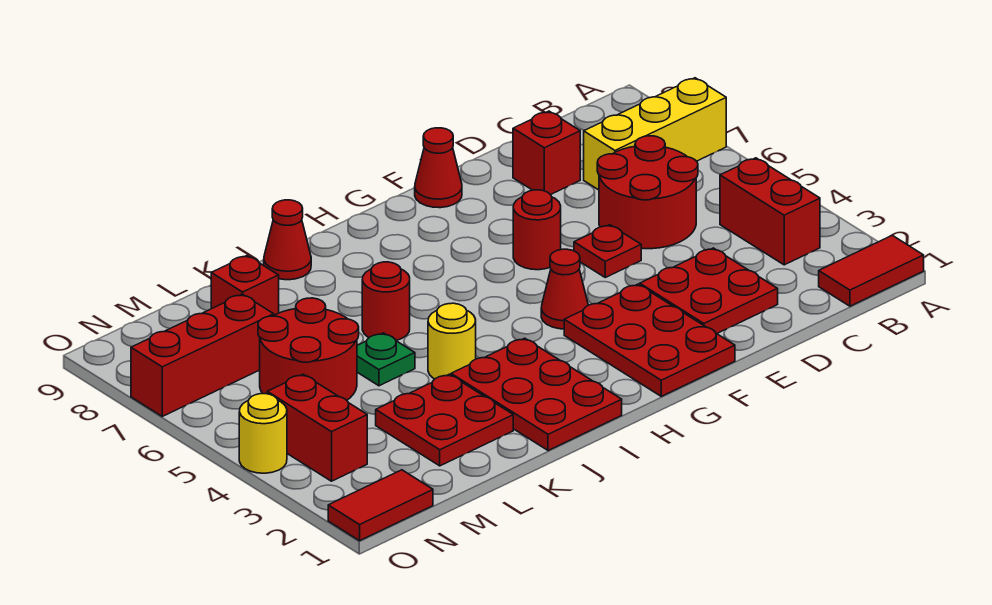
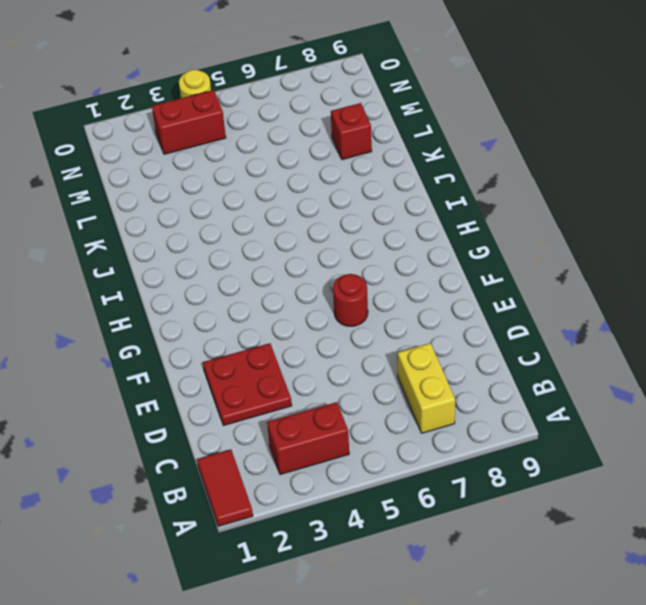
yellow 1x2 brick [398,343,455,433] -> yellow 1x3 brick [584,78,726,190]
none -> red 2x2 round brick [597,136,698,249]
none -> red 1x1 brick [513,111,580,195]
none -> red 1x1 plate [574,225,641,277]

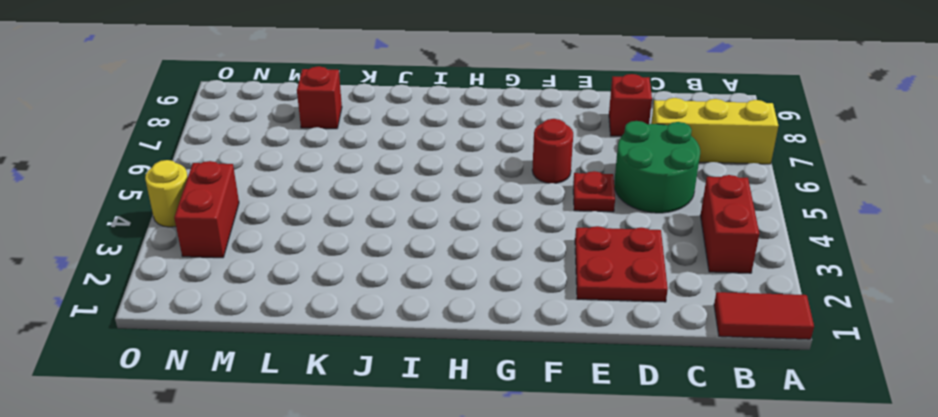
green 2x2 round brick [614,121,700,213] -> red 2x2 round brick [597,136,698,249]
none -> red 2x3 plate [564,284,735,396]
none -> red 1x1 cone [415,128,462,208]
none -> red 1x1 cone [541,249,588,329]

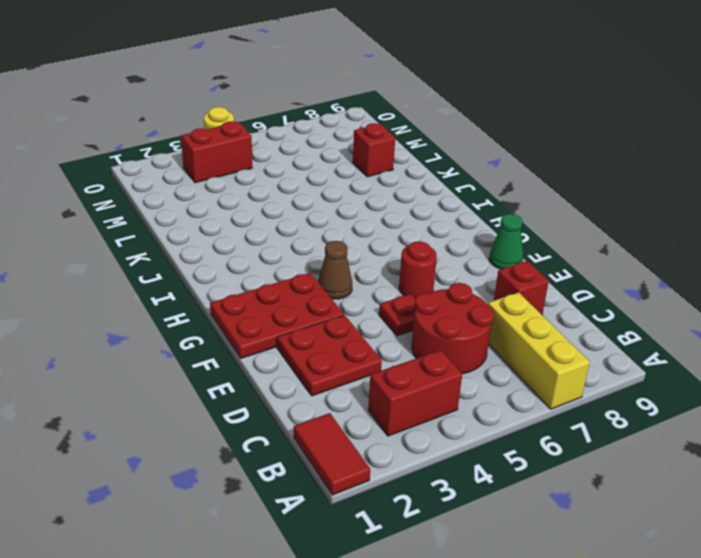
green 1x1 cone [489,214,523,269] -> red 1x1 cone [415,128,462,208]
brown 1x1 cone [318,241,352,299] -> red 1x1 cone [541,249,588,329]
none -> red 2x3 plate [451,338,622,451]
none -> yellow 1x1 round brick [428,303,476,379]
none -> red 1x1 round brick [362,262,410,340]

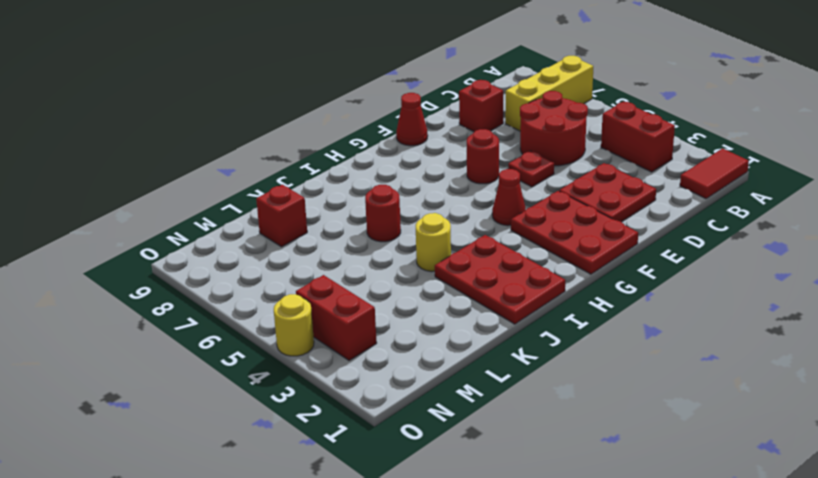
none -> red 1x1 cone [264,200,311,280]
none -> red 2x2 plate [376,374,513,466]
none -> green 1x1 plate [357,333,415,386]

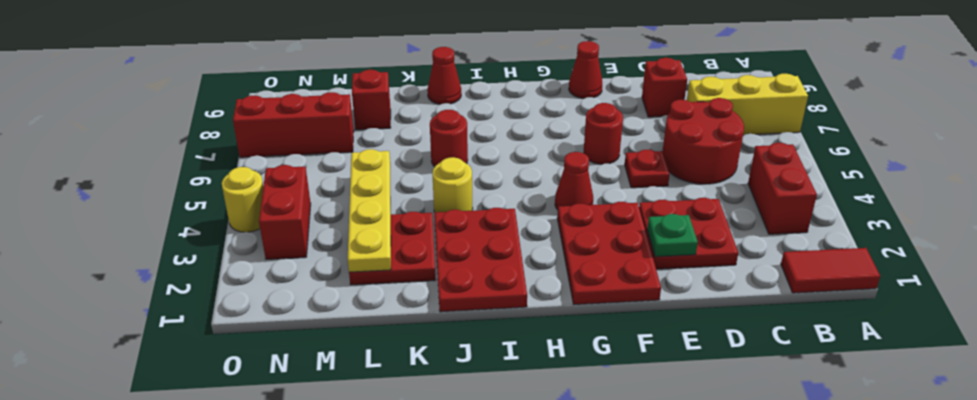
green 1x1 plate [647,214,698,257] -> green 1x1 plate moved to [357,333,415,386]
yellow 1x4 plate [348,149,391,272] -> none
none -> red 2x2 round brick [258,298,359,400]
none -> red 1x2 tile [328,470,433,541]

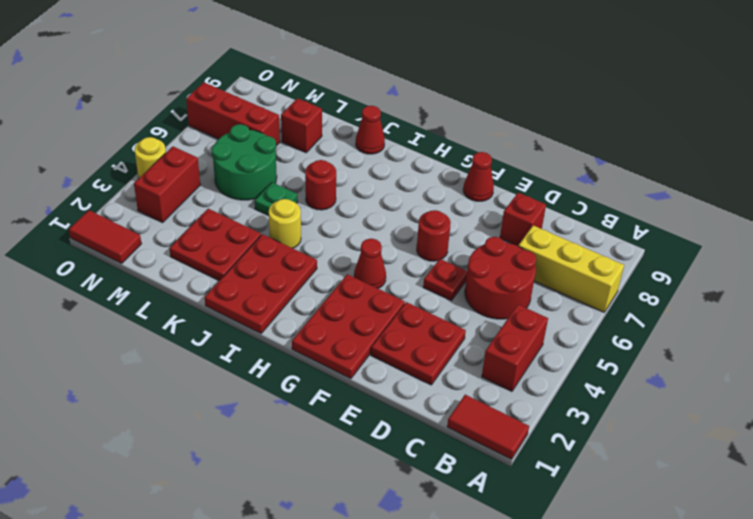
green 2x2 round brick [212,124,277,200] -> red 2x2 round brick [258,298,359,400]

